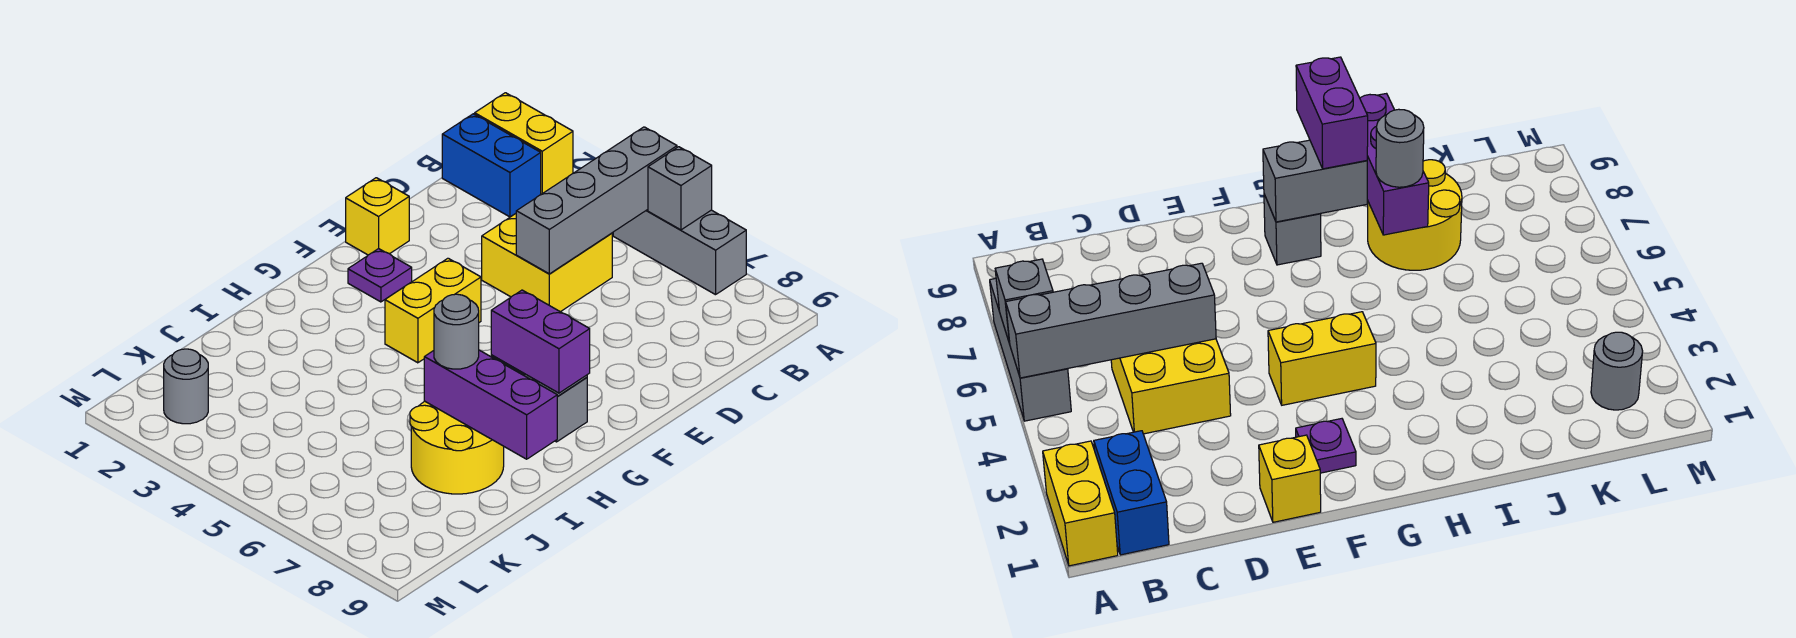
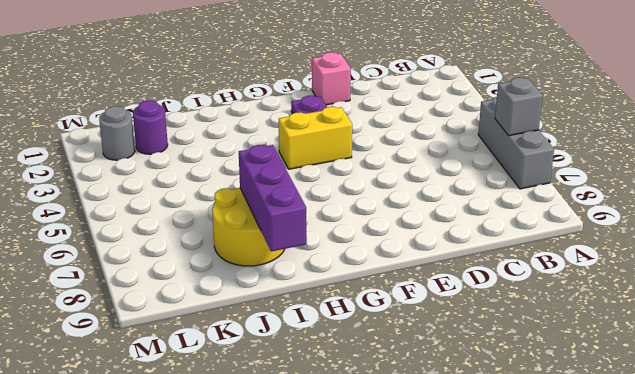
pink 1x1 brick [312,52,351,105] -> yellow 1x1 brick [346,178,409,255]
purple 1x1 round brick [133,101,168,154] -> none
none -> yellow 1x2 brick [475,93,573,194]
none -> blue 1x2 brick [442,114,541,217]
none -> yellow 2x2 brick [482,214,612,312]

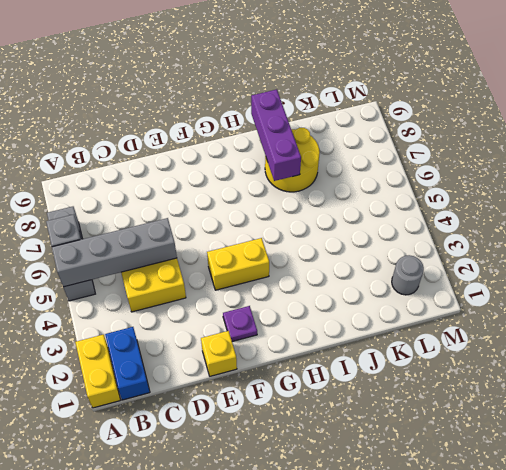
none -> grey 1x1 brick [556,378,587,442]
none -> grey 1x2 brick [1263,140,1367,222]
none -> purple 1x2 brick [491,290,590,393]

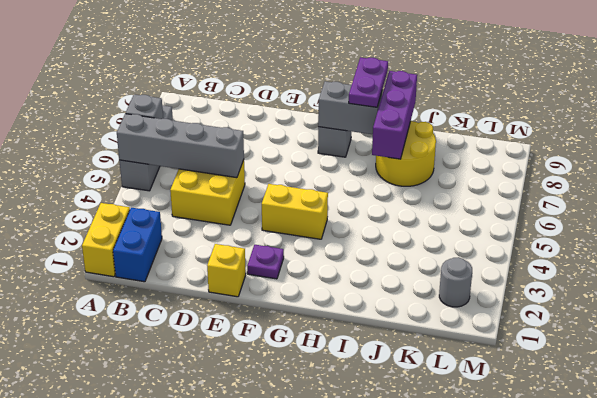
purple 1x2 plate [349,57,388,107] -> purple 1x2 brick [491,290,590,393]
none -> grey 1x1 round brick [434,294,479,369]

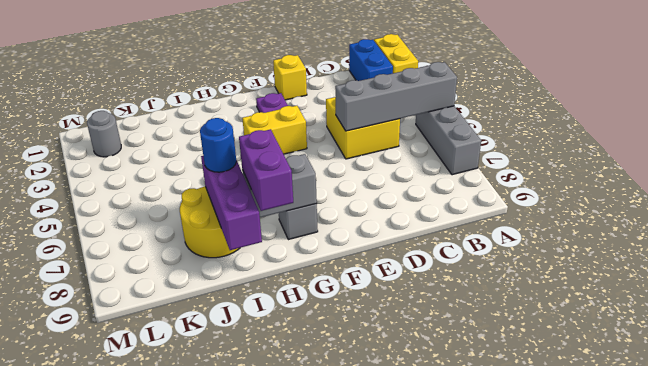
blue 1x1 round brick [200,118,236,172] -> grey 1x1 round brick [434,294,479,369]
none -> grey 1x1 brick [648,147,712,230]

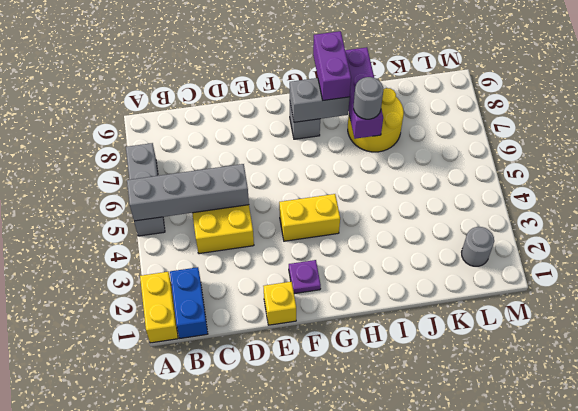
none -> grey 1x1 brick [648,147,712,230]

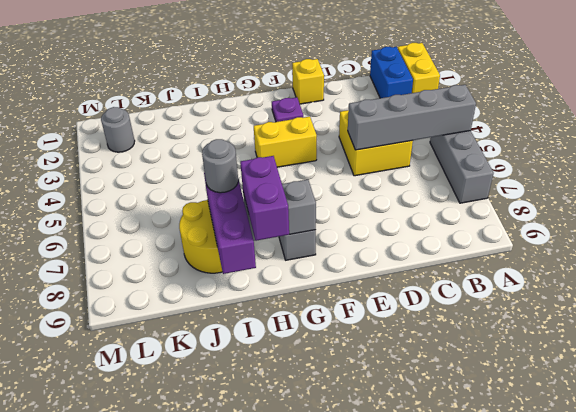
none -> grey 1x1 brick [648,147,712,230]

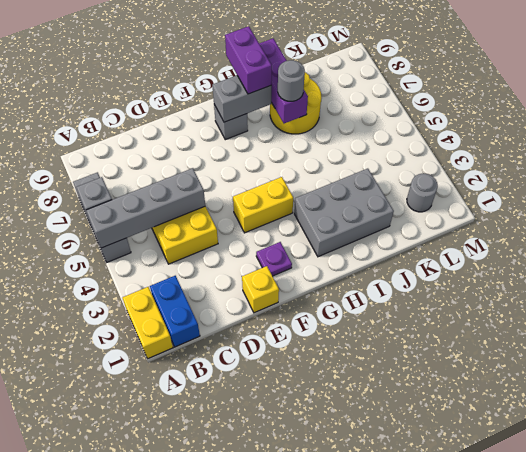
grey 2x3 brick [294,169,394,257] -> none

